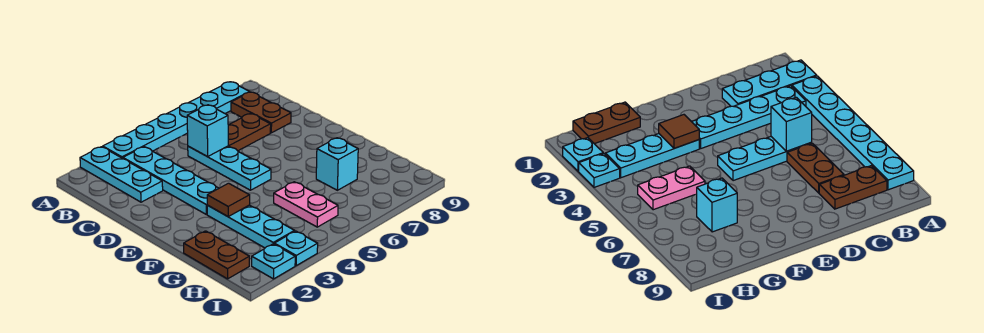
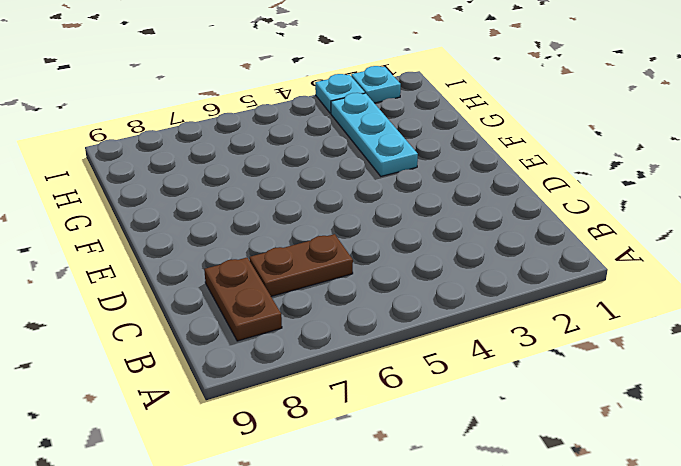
none -> cyan 1x3 plate [80,147,163,202]
none -> cyan 1x6 plate [103,82,249,158]
none -> cyan 1x4 plate [123,147,219,214]

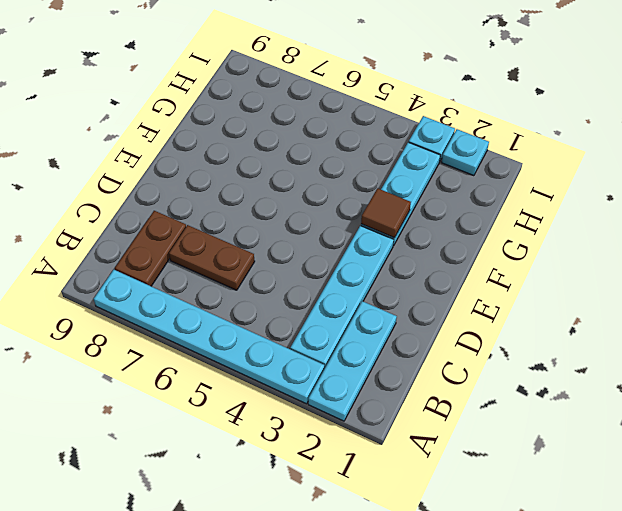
none -> cyan 1x3 plate [188,146,271,190]
none -> brown 1x2 plate [184,231,249,279]
none -> pink 1x2 plate [274,182,338,227]

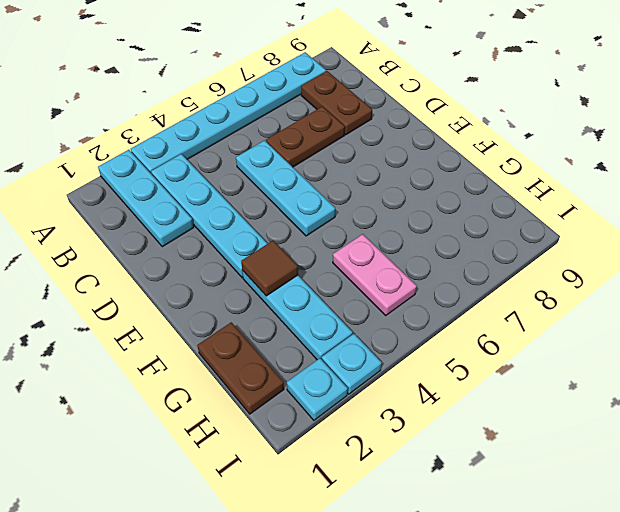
none -> cyan 1x1 brick [316,138,358,190]
none -> cyan 1x1 brick [187,105,228,157]

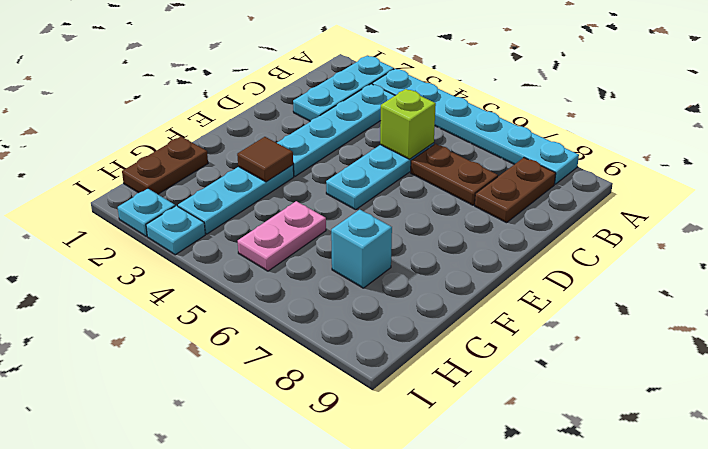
lime 1x1 brick [380,89,436,159] -> cyan 1x1 brick [187,105,228,157]

